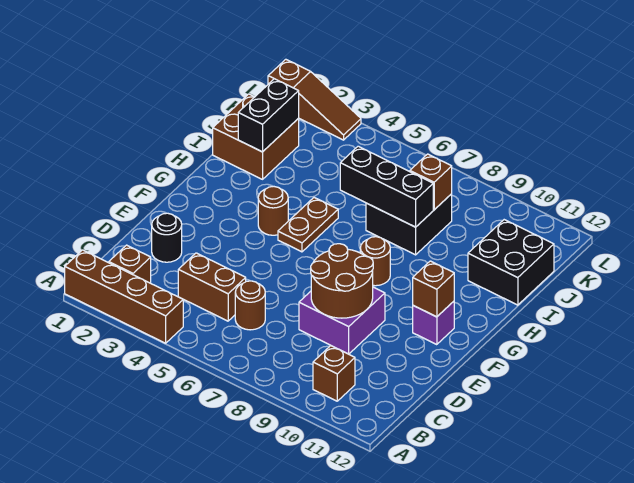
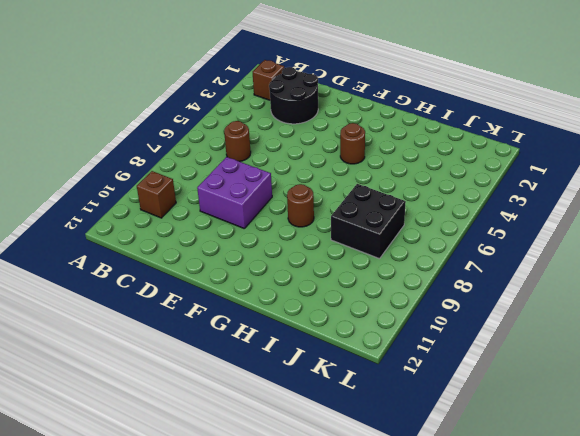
black 2x2 round brick [269,67,318,124] -> black 1x1 round brick [152,213,182,262]
none -> brown 1x4 brick [65,250,183,343]
none -> brown 1x2 brick [178,253,246,321]
none -> purple 1x1 brick [413,301,454,345]

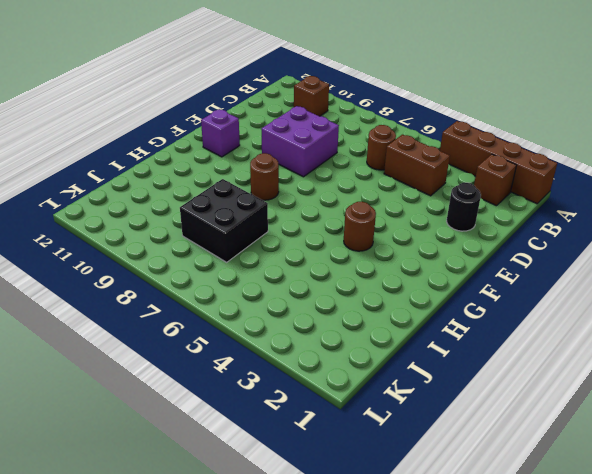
none -> brown 1x2 plate [278,198,338,252]
none -> brown 2x2 brick [213,94,299,179]
none -> black 2x2 brick [468,220,554,305]

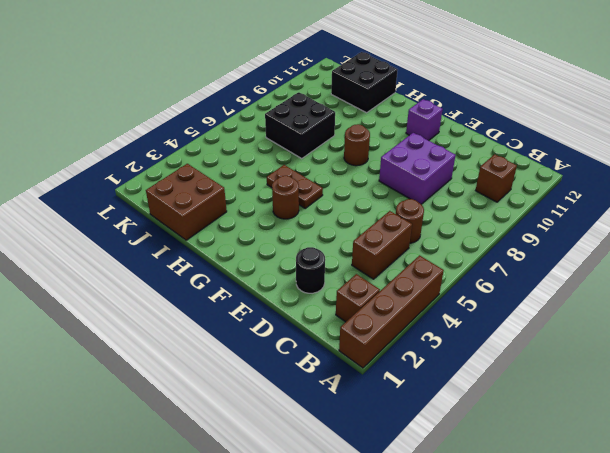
none -> brown 1x3 slope [268,59,361,140]
none -> brown 2x2 round brick [311,244,373,318]
none -> brown 1x1 brick [413,261,454,317]

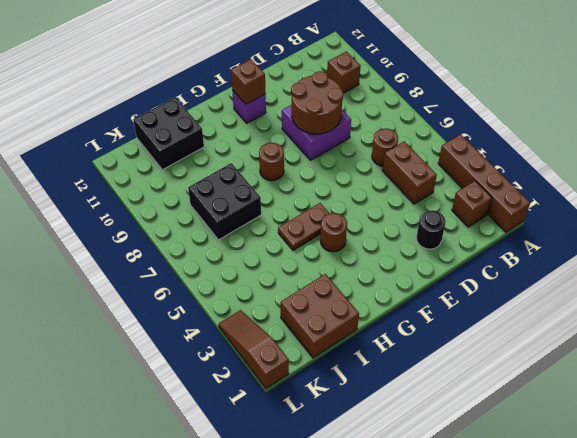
none -> black 1x2 brick [238,79,299,152]
none -> black 1x3 brick [340,146,433,227]
none -> brown 1x1 brick [410,154,452,210]

